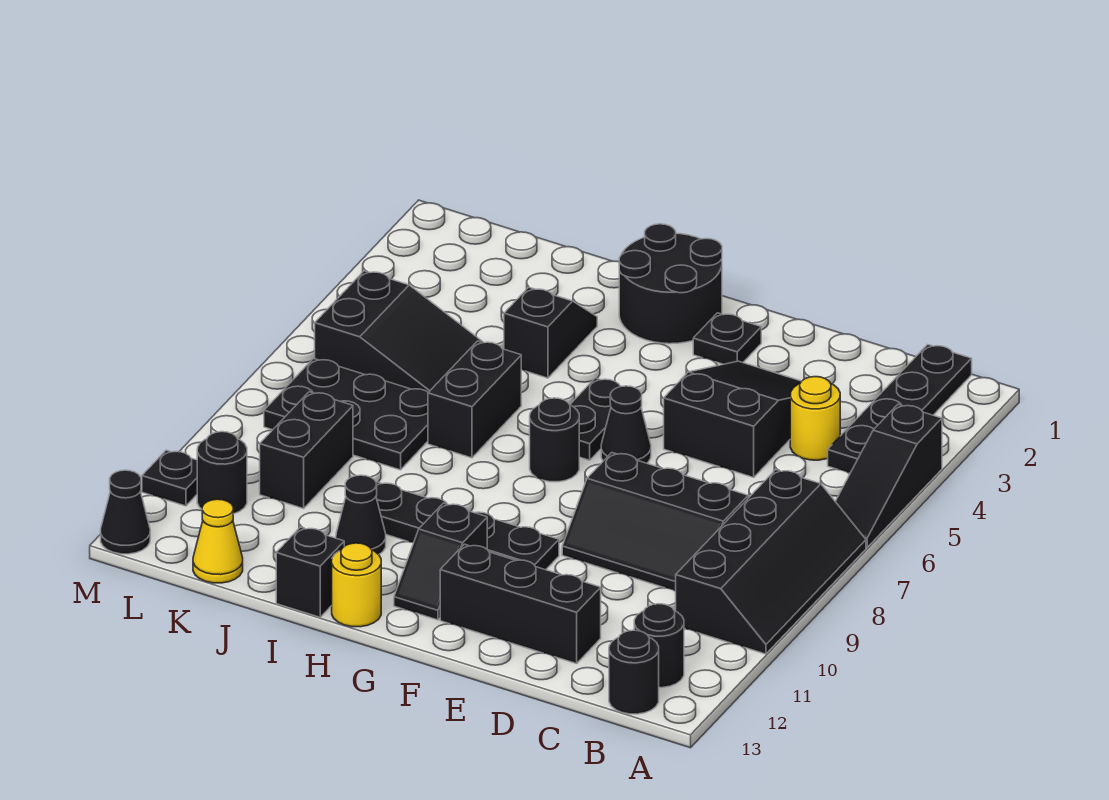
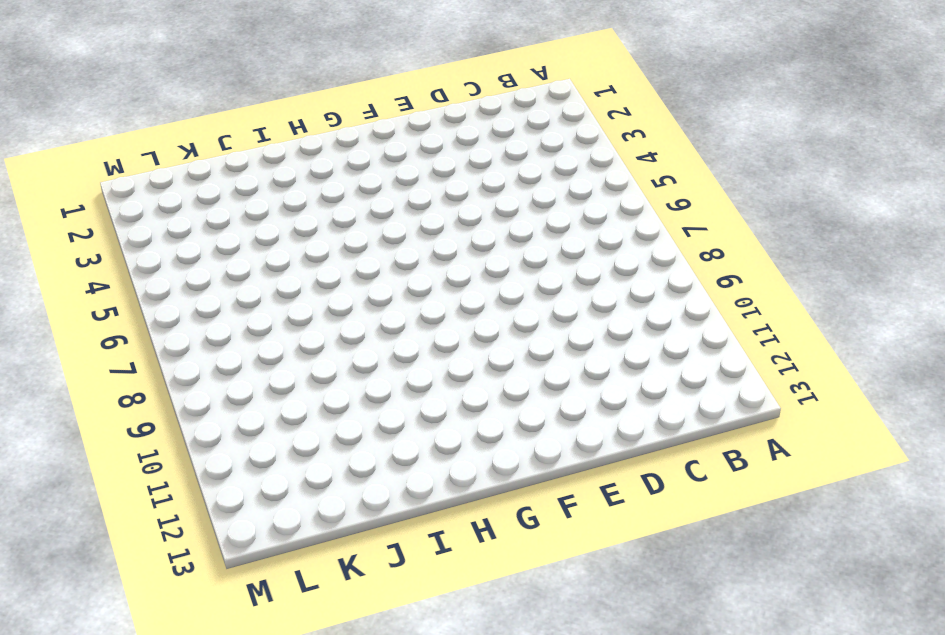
none -> black 1x3 slope [835,404,942,548]
none -> black 2x4 slope [676,470,866,654]
none -> black 1x4 plate [828,345,972,473]

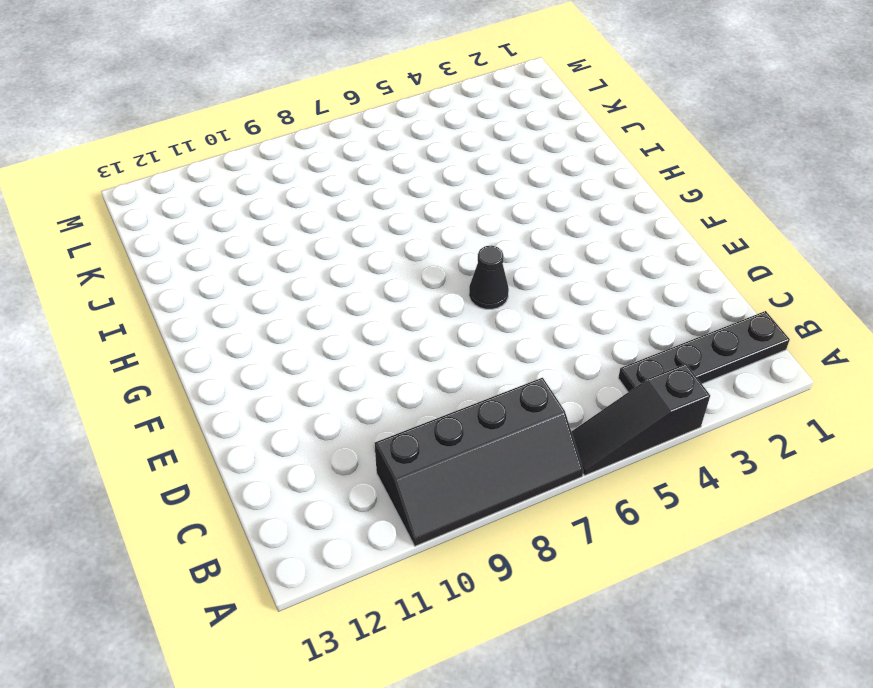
none -> black 1x1 round brick [634,604,684,688]
none -> black 1x1 round brick [609,630,659,714]
none -> yellow 1x1 round brick [790,377,840,460]

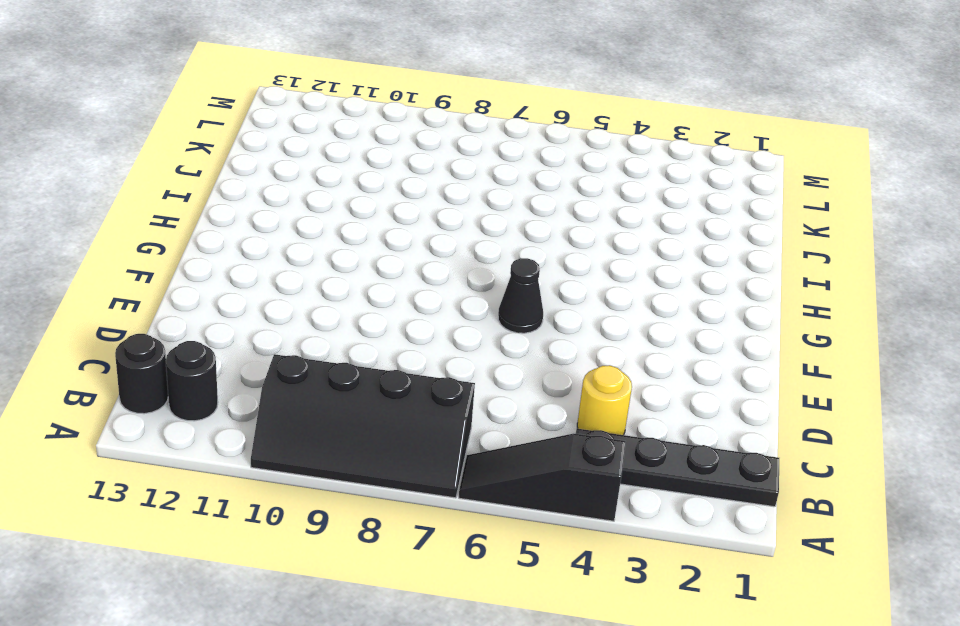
none -> black 2x3 slope [562,453,748,591]
none -> black 2x3 slope [664,361,801,477]
none -> black 1x3 brick [440,544,601,664]

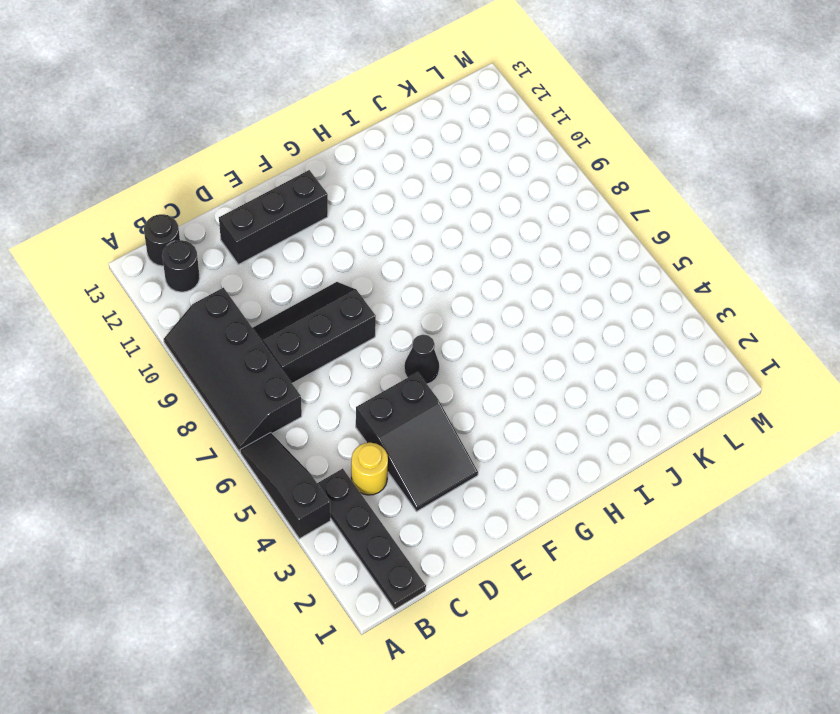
none -> black 1x1 plate [693,313,761,364]
none -> black 1x4 plate [376,482,559,570]
none -> black 2x2 round brick [619,224,722,344]

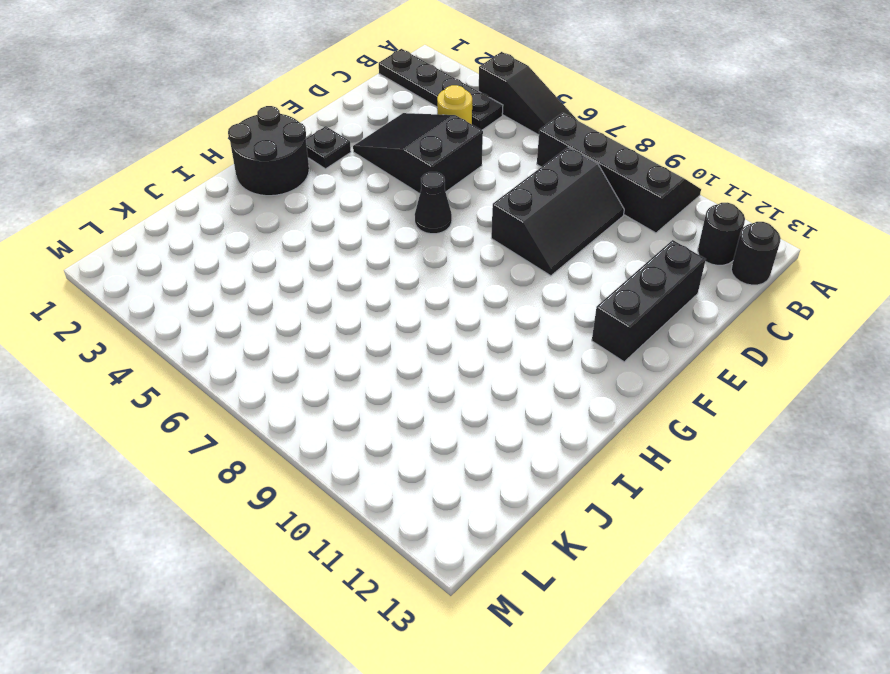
none -> black 1x4 plate [376,482,559,570]
none -> black 1x2 plate [570,378,621,460]
none -> black 1x1 round brick [530,398,579,482]

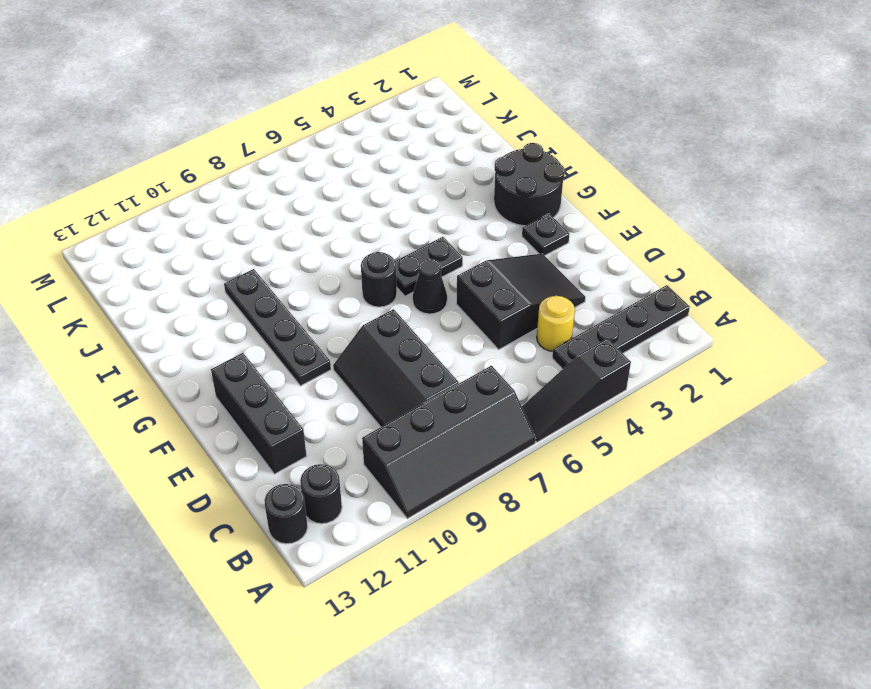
none -> black 1x2 slope [394,503,487,620]
none -> yellow 1x1 round brick [332,543,381,627]
none -> black 1x2 slope [504,287,597,378]

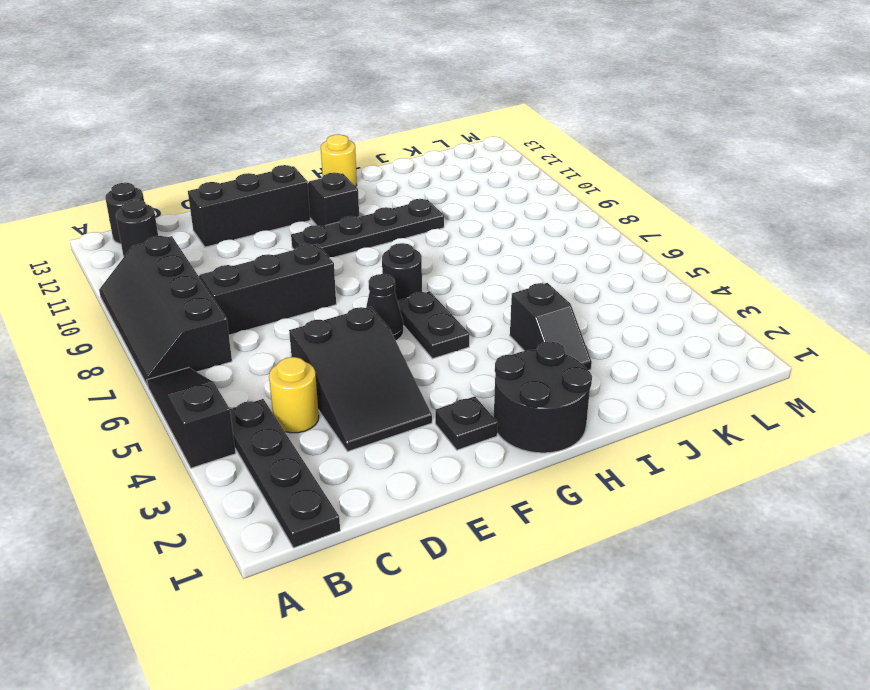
none -> black 1x2 brick [428,341,521,458]
none -> black 1x1 cone [336,475,386,555]
none -> black 1x1 brick [276,527,344,617]

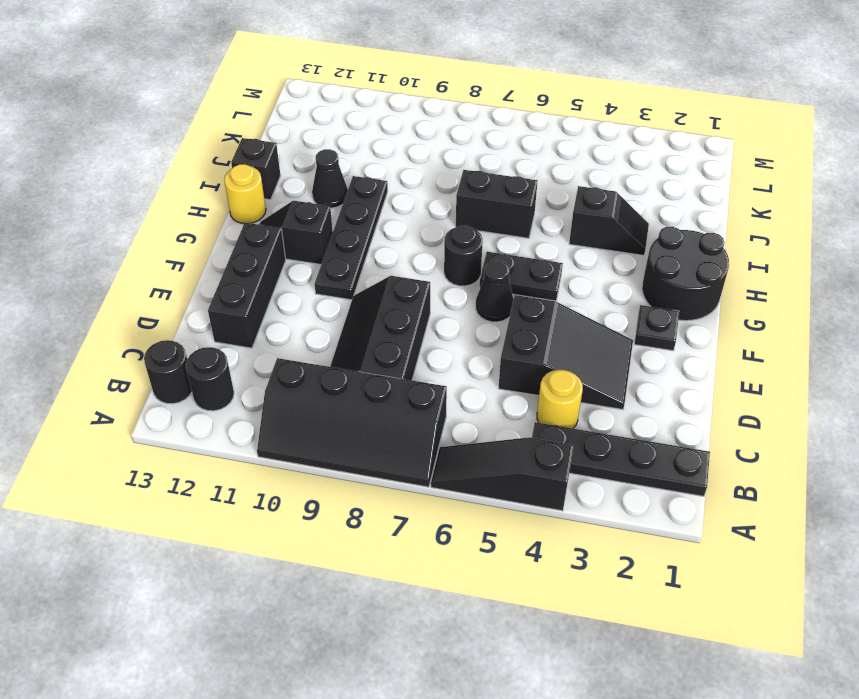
none -> black 2x3 slope [315,271,484,392]
none -> black 2x3 plate [264,359,428,470]
none -> black 1x2 brick [260,392,353,508]

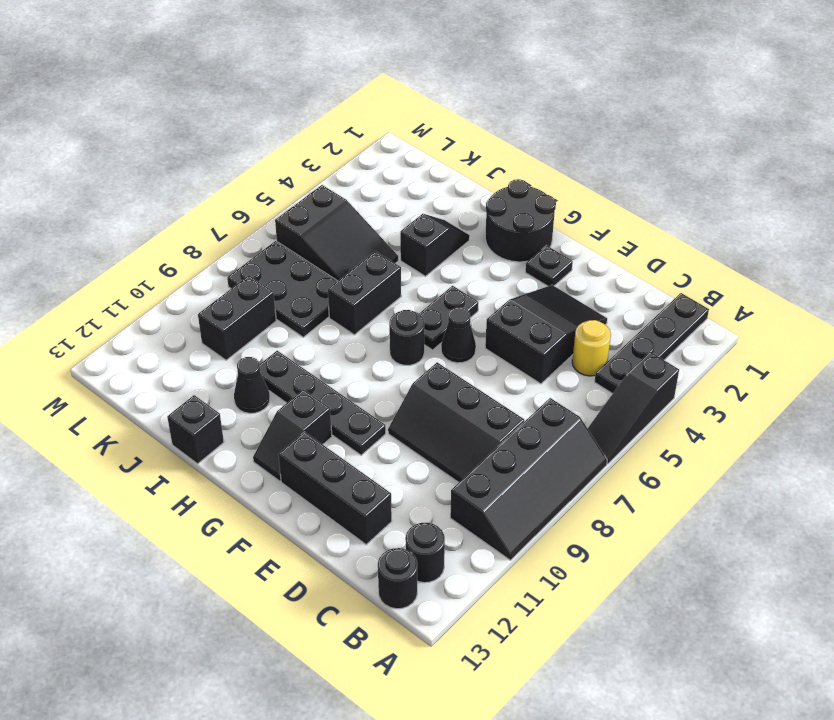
none -> yellow 1x1 round brick [332,543,381,627]
none -> yellow 1x1 cone [193,499,243,583]
none -> black 1x1 round brick [197,432,247,514]

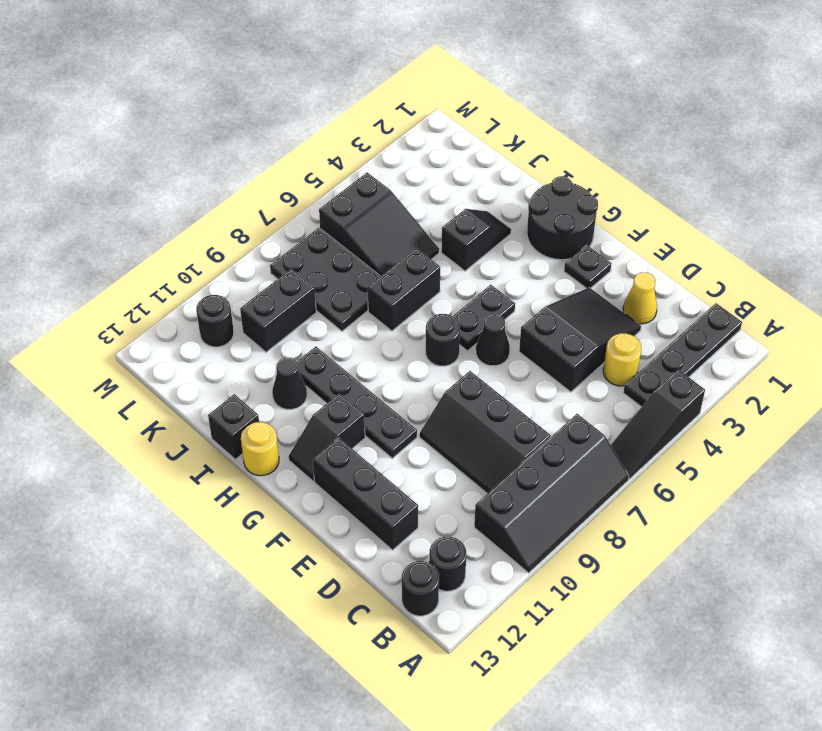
yellow 1x1 cone [623,273,657,324] -> yellow 1x1 cone moved to [193,499,243,583]
none -> black 1x1 plate [142,450,197,506]
none -> black 1x1 cone [101,470,150,554]

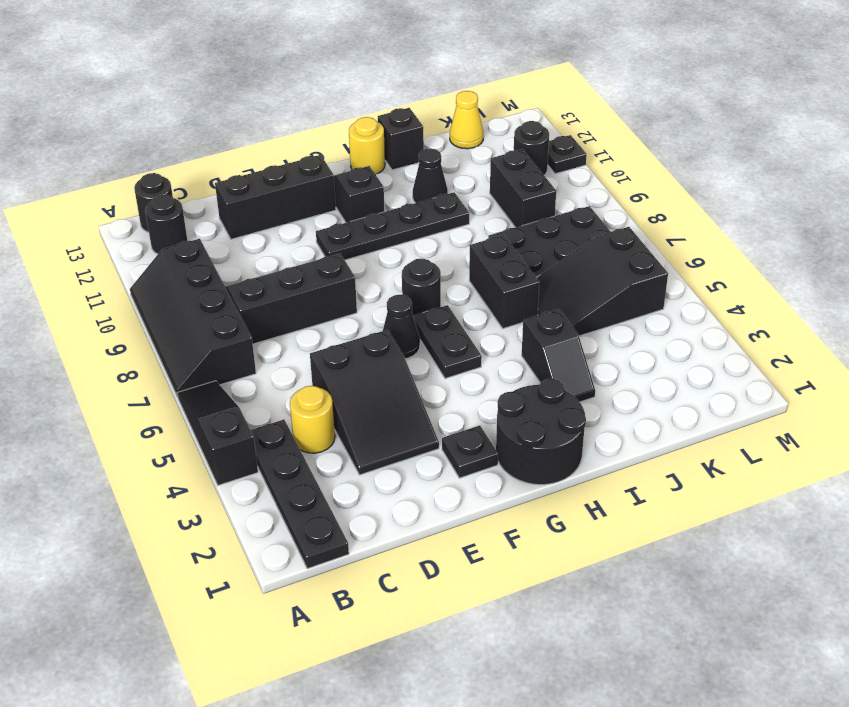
none -> black 1x1 cone [101,470,150,554]

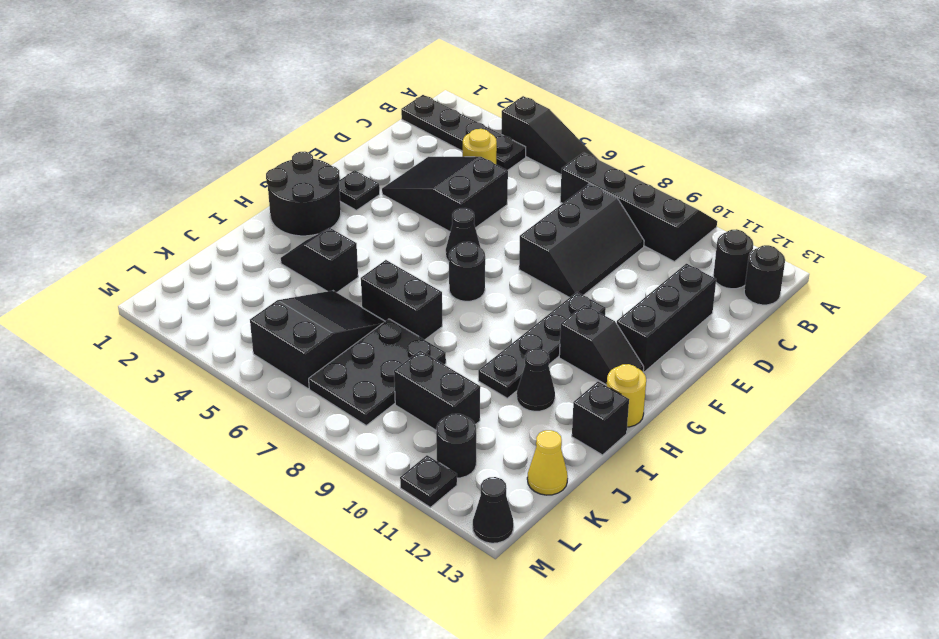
none -> black 1x2 plate [570,378,621,460]

